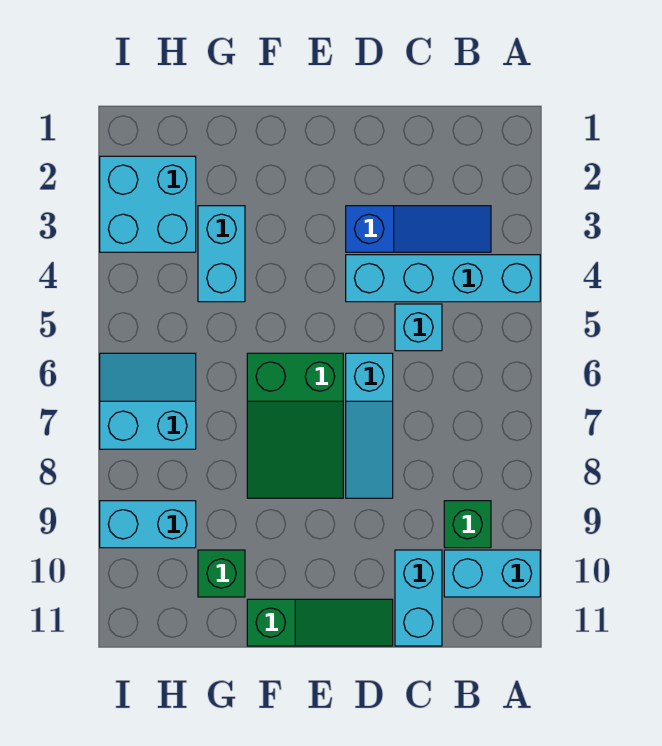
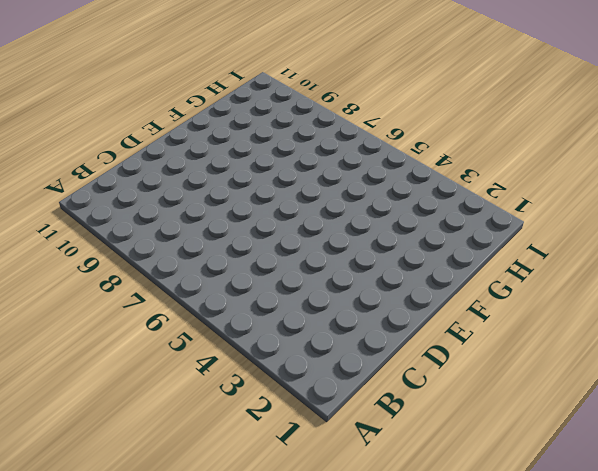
none -> cyan 1x4 brick [346,255,540,302]
none -> cyan 1x2 brick [444,550,540,597]
none -> blue 1x3 slope [346,206,491,252]

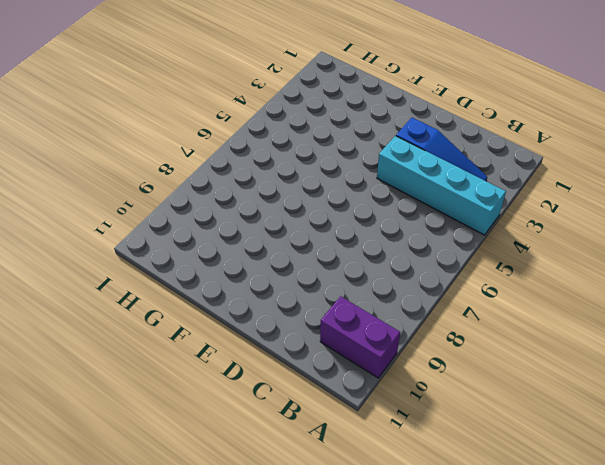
purple 1x2 brick [320,296,400,378] -> cyan 1x2 brick [444,550,540,597]
none -> green 1x1 brick [444,501,491,548]
none -> cyan 1x1 brick [395,304,442,351]
none -> cyan 1x2 brick [395,550,442,646]

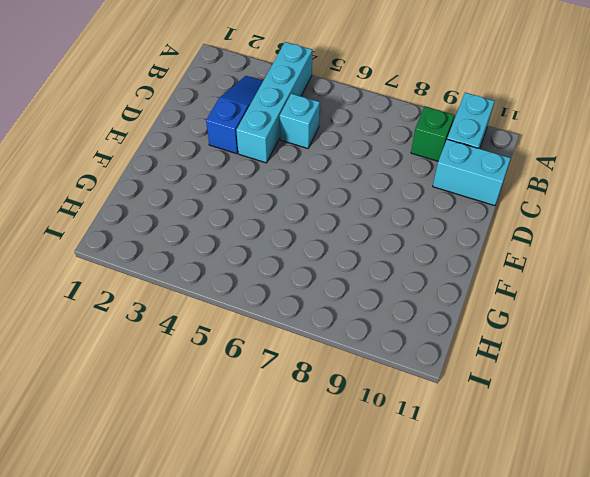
none -> cyan 1x3 slope [346,353,393,498]
none -> green 1x3 slope [247,599,393,646]
none -> green 2x3 slope [247,353,343,498]

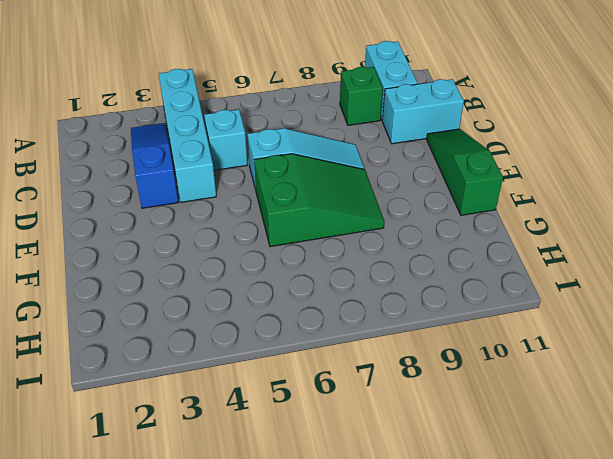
none -> cyan 1x2 brick [198,206,245,302]
none -> green 1x1 brick [198,550,245,597]
none -> cyan 2x2 brick [100,156,196,252]

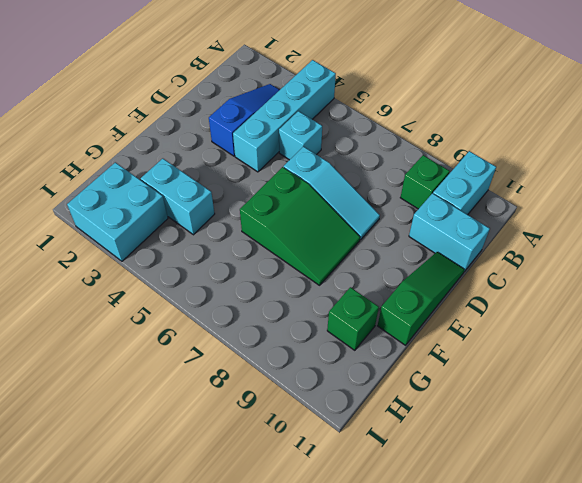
none -> cyan 2x2 slope [100,353,196,449]
none -> cyan 1x2 brick [100,501,196,548]

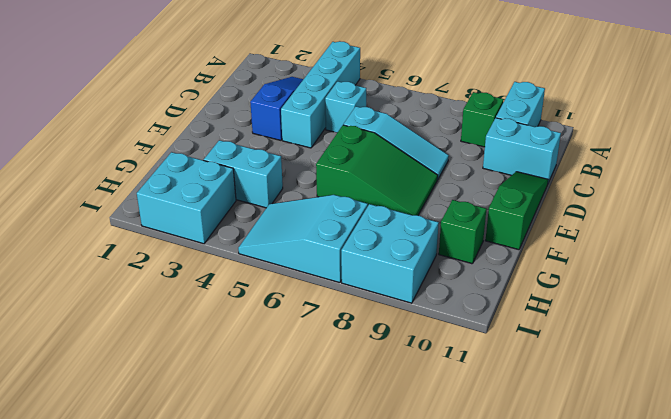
cyan 2x3 slope [238,195,368,283] -> cyan 2x2 slope [100,353,196,449]
cyan 2x2 brick [341,204,439,303] -> cyan 1x2 brick [100,501,196,548]

